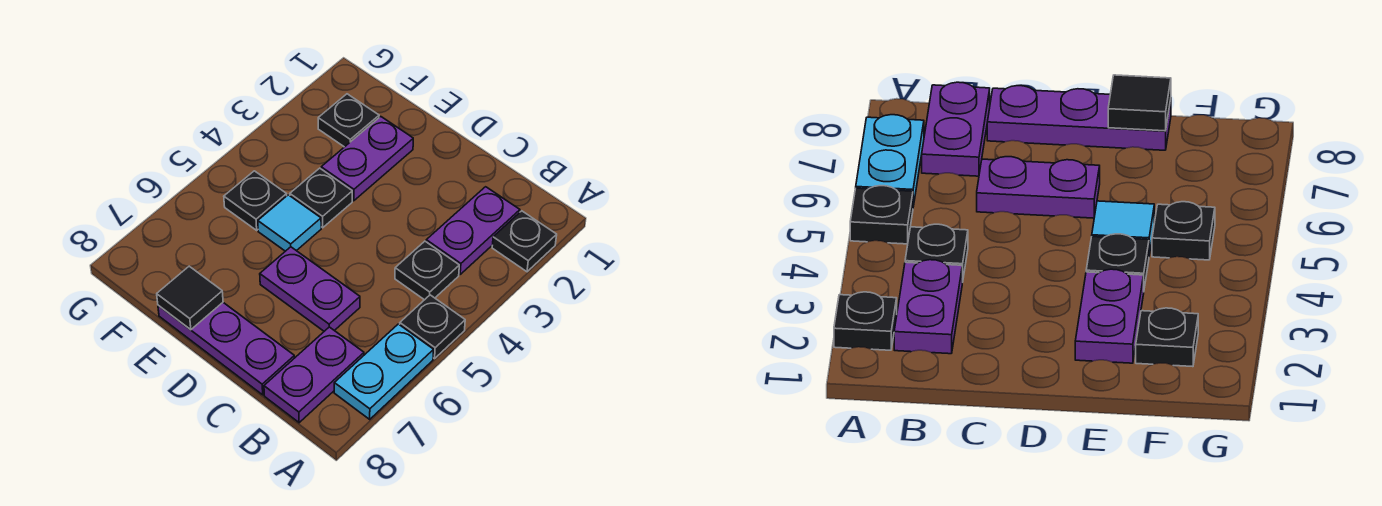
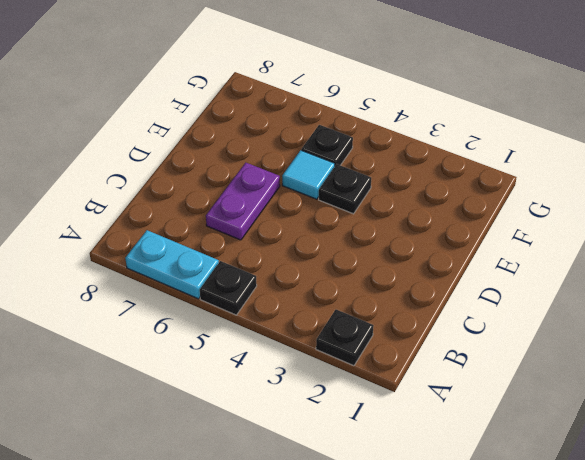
none -> purple 1x2 plate [426,187,520,274]
none -> black 1x1 plate [395,241,459,300]
none -> purple 1x2 plate [264,327,364,423]

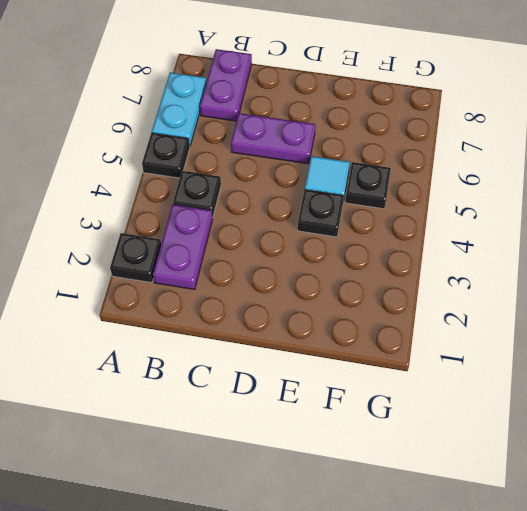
none -> purple 1x3 plate [158,303,294,395]
none -> purple 1x2 plate [321,117,413,201]
none -> black 1x1 plate [318,94,379,147]

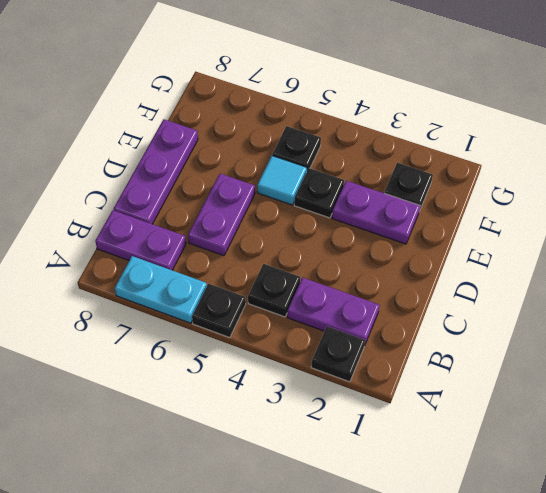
none -> black 1x1 tile [157,266,223,330]

